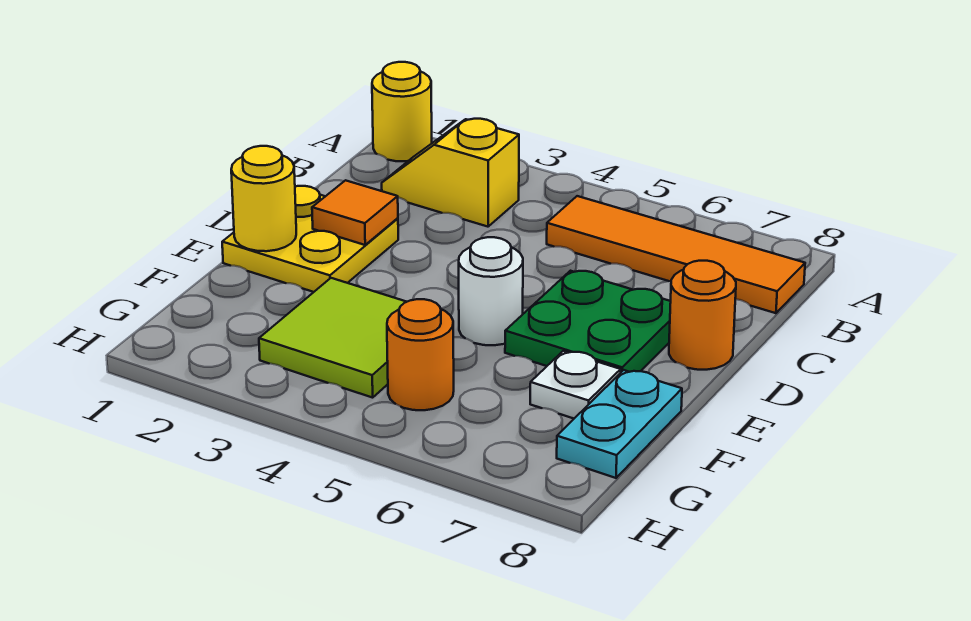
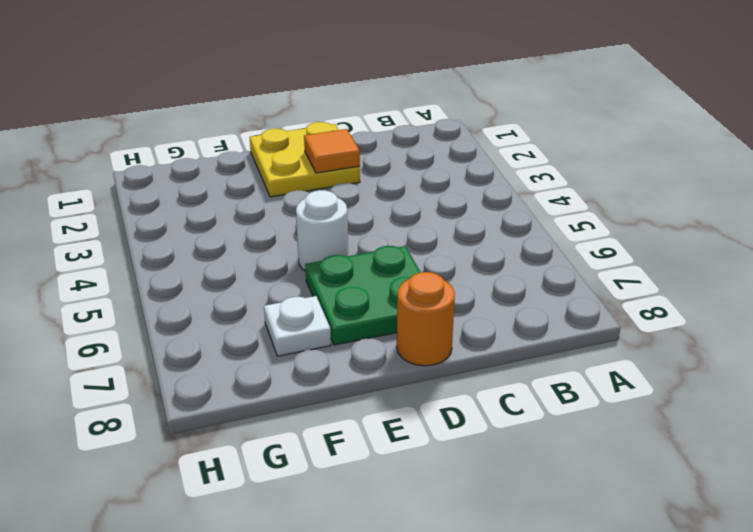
none -> yellow 1x1 round brick [372,62,432,161]
none -> yellow 1x2 slope [382,119,519,227]
none -> orange 1x4 tile [547,196,805,313]

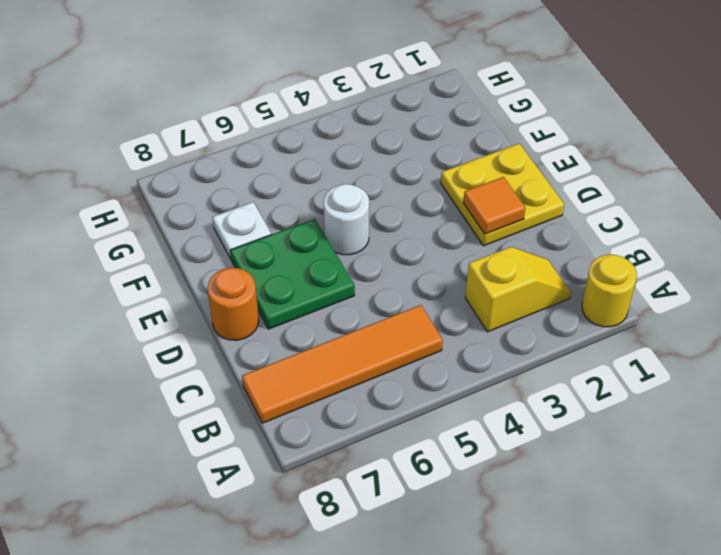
none -> lime 2x2 tile [259,278,406,398]
none -> cyan 1x2 plate [557,370,682,478]
none -> orange 1x1 round brick [387,299,454,410]

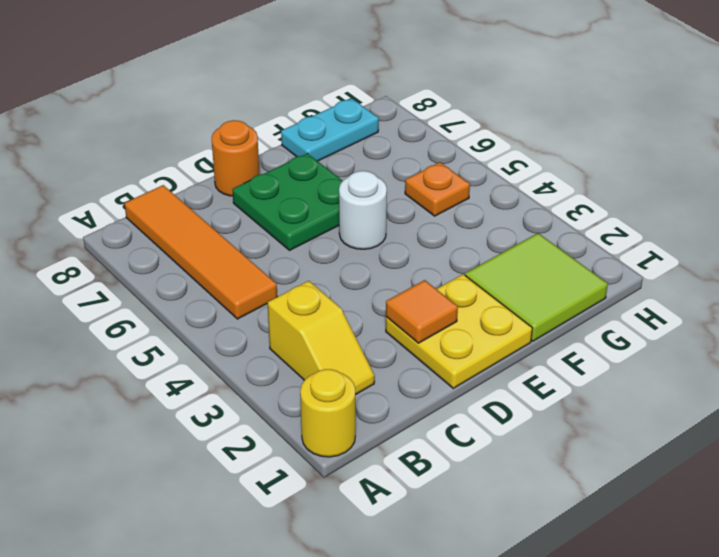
lime 2x2 tile [465,233,608,341] -> lime 2x2 tile moved to [259,278,406,398]
orange 1x1 plate [405,162,470,216] -> orange 1x1 round brick [387,299,454,410]
none -> white 1x1 plate [530,351,621,418]
none -> yellow 1x1 round brick [231,146,296,251]

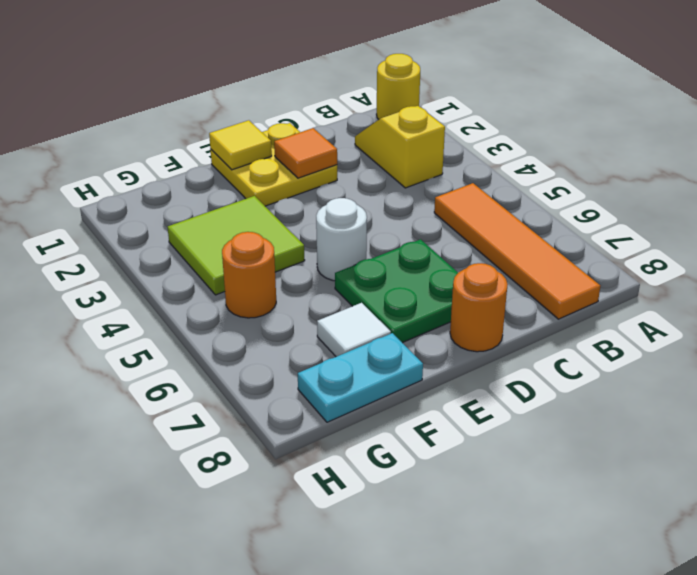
yellow 1x1 tile [209,120,272,170] -> yellow 1x1 round brick [231,146,296,251]
white 1x1 tile [317,303,391,357] -> white 1x1 plate [530,351,621,418]

